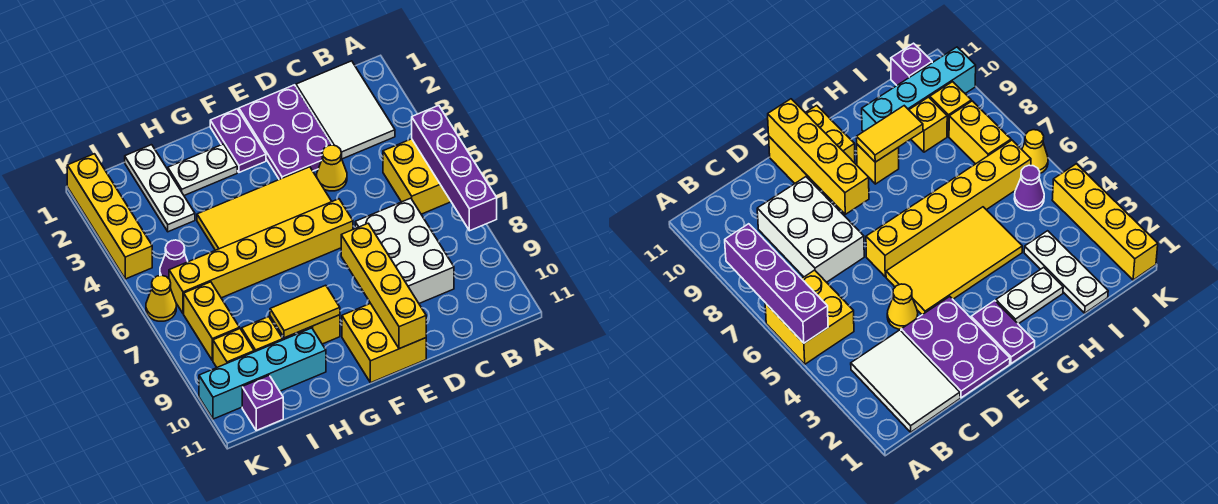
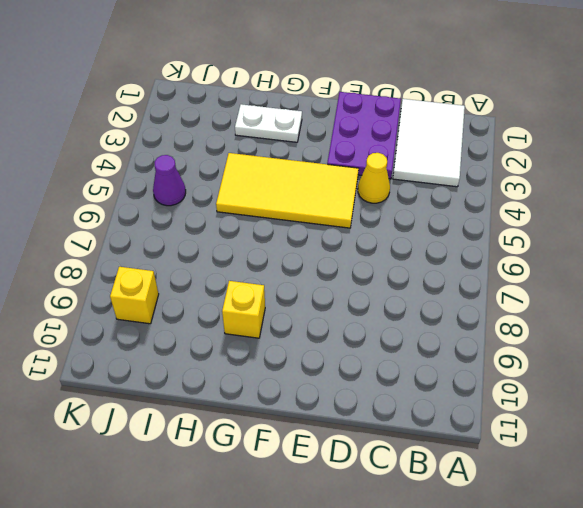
none -> yellow 2x2 brick [383,139,451,214]
none -> white 2x3 brick [355,198,454,303]
none -> yellow 1x6 brick [169,199,353,314]

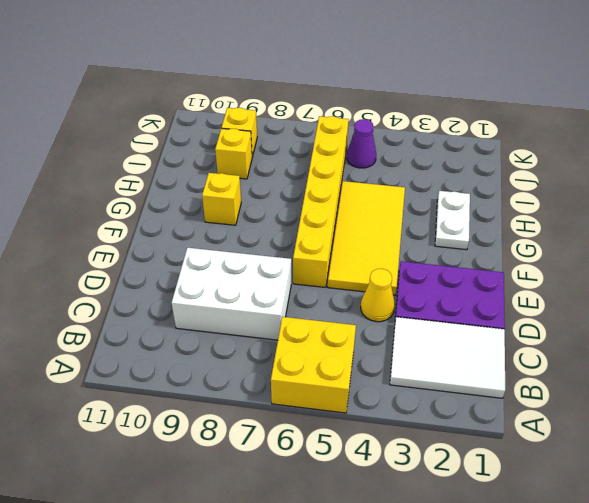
none -> yellow 2x2 brick [342,303,426,383]
none -> purple 1x2 plate [210,109,266,172]
none -> cyan 1x4 brick [199,328,326,419]

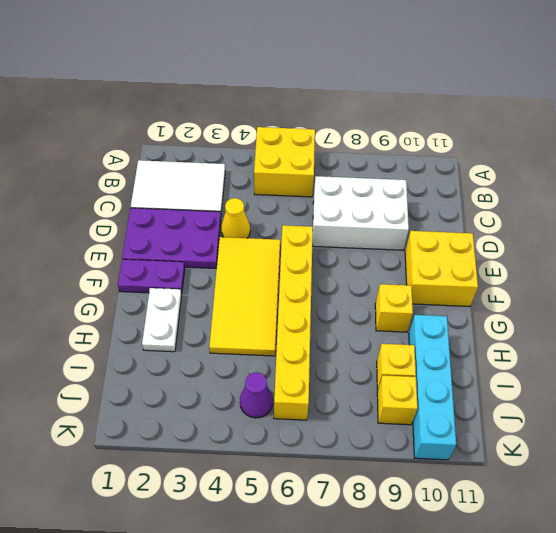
none -> white 1x3 plate [125,145,195,232]
none -> yellow 1x2 brick [184,282,240,360]
none -> purple 1x1 brick [242,375,283,430]

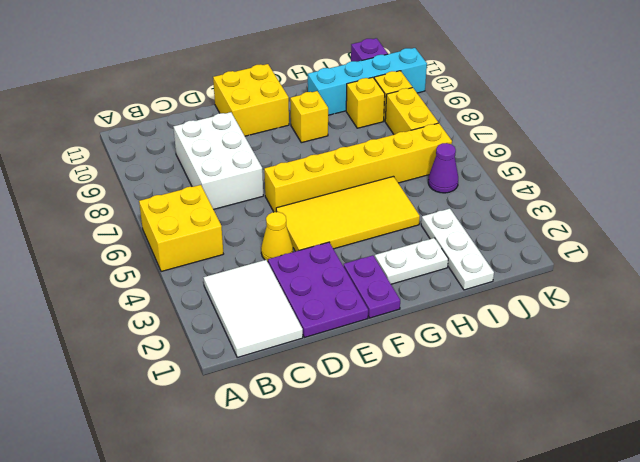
none -> yellow 1x4 brick [67,154,152,279]
none -> yellow 1x1 cone [146,275,176,321]
none -> purple 1x4 brick [412,105,497,231]

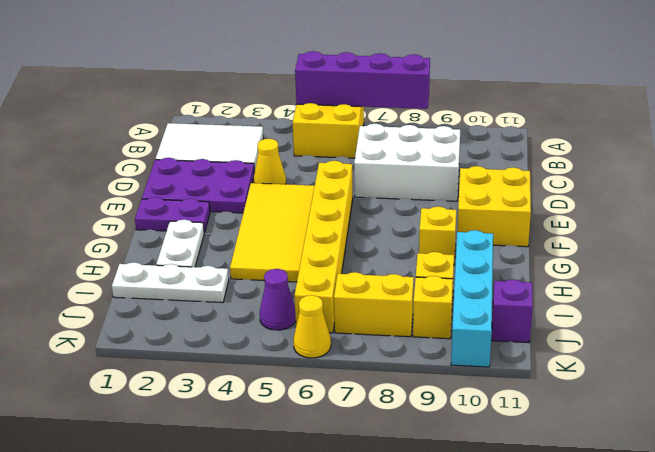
none -> yellow 1x4 brick [67,154,152,279]
none -> yellow 1x4 brick [341,223,426,349]
none -> yellow 1x2 tile [270,285,340,338]

